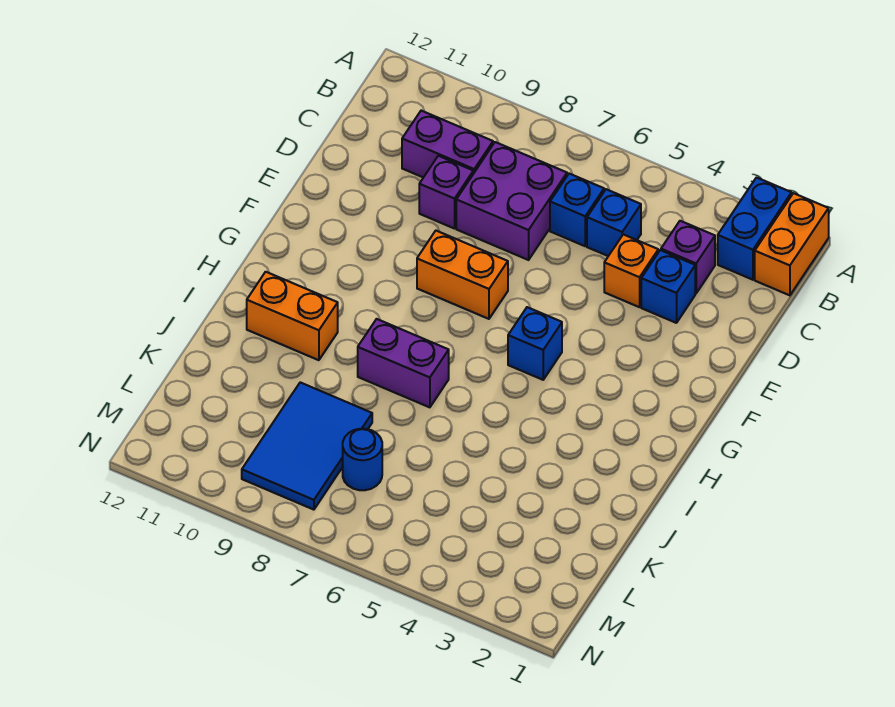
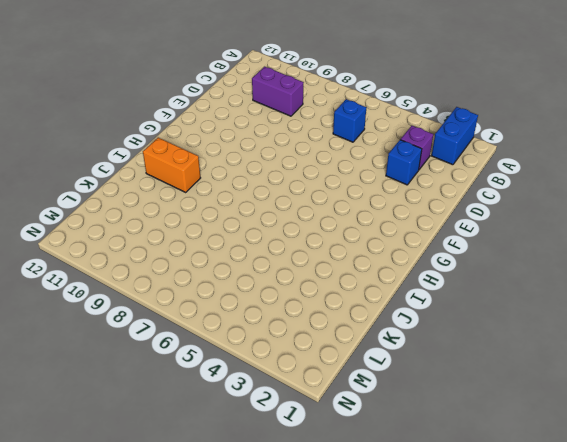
none -> orange 1x2 brick [755,193,829,295]
none -> blue 1x1 brick [587,189,641,256]
none -> purple 2x2 brick [456,142,567,260]

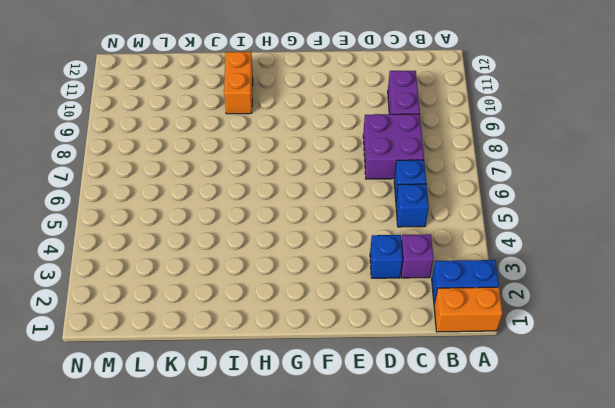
none -> orange 1x1 brick [604,234,658,307]
none -> purple 1x1 brick [419,156,473,229]
none -> orange 1x2 brick [417,231,508,319]

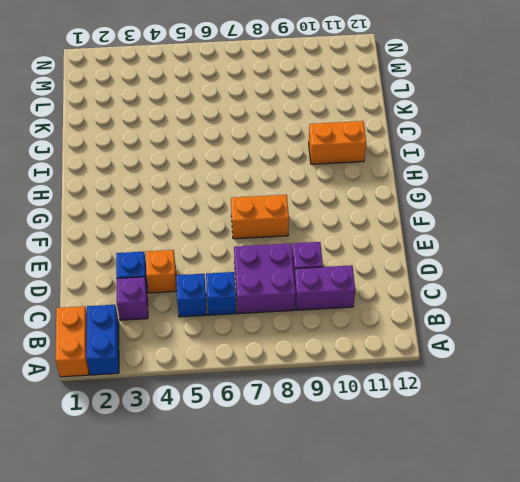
none -> blue 1x1 brick [508,307,562,380]
none -> purple 1x2 brick [358,319,449,407]
none -> blue 2x3 tile [242,382,372,510]

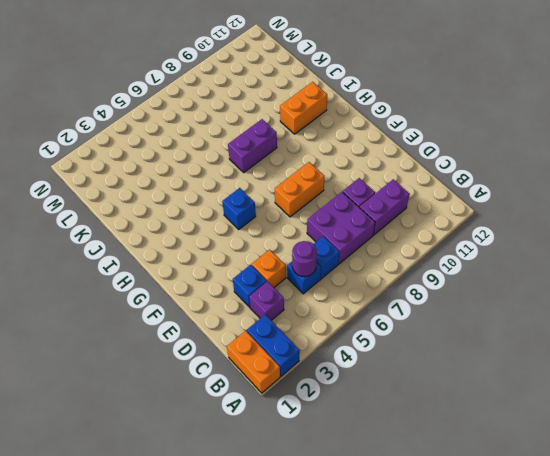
purple 1x1 round brick [292,241,317,277] -> none
none -> blue 2x3 tile [242,382,372,510]
none -> blue 1x1 round brick [343,429,382,490]

